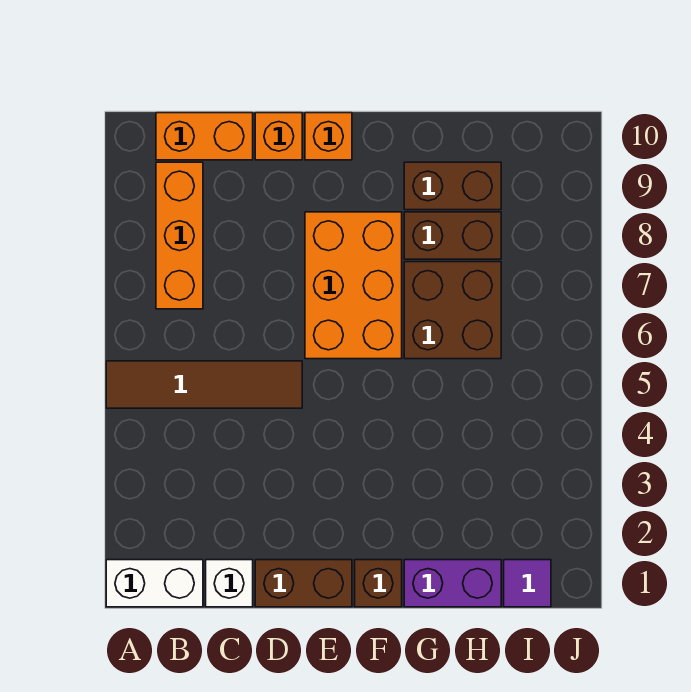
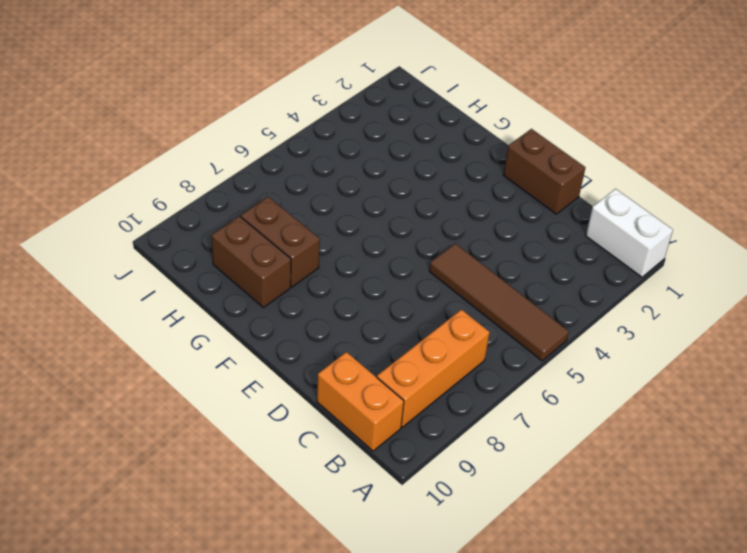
none -> white 1x1 brick [206,560,253,607]
none -> orange 1x1 brick [255,113,302,160]
none -> orange 2x3 brick [305,212,402,359]

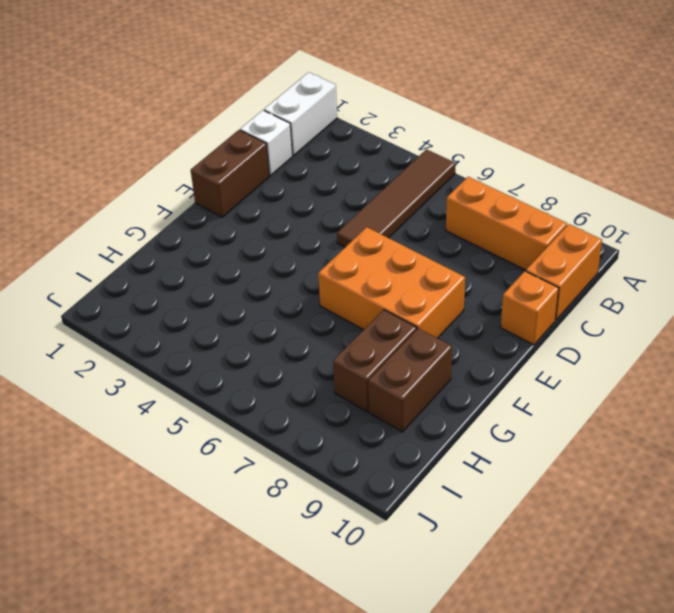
none -> orange 1x1 brick [305,113,352,160]
none -> brown 1x1 brick [355,560,402,607]
none -> purple 1x2 brick [404,560,501,607]

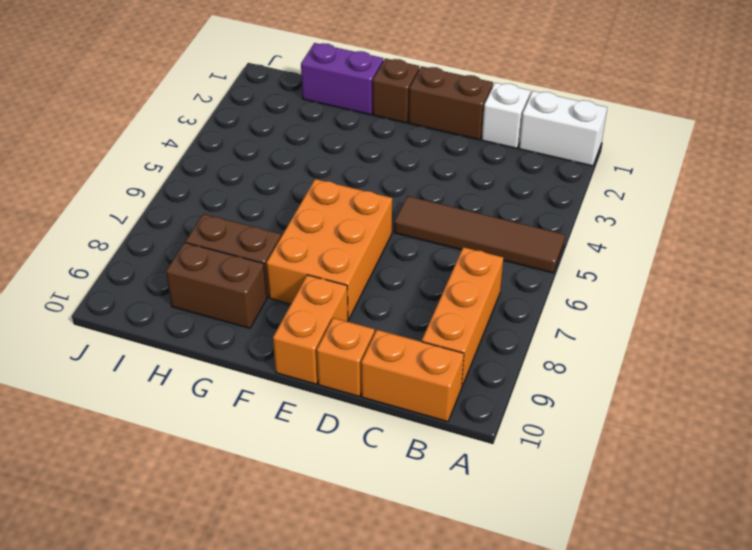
orange 1x2 brick [273,275,348,384] -> orange 1x1 brick [305,113,352,160]
none -> brown 2x2 brick [404,262,501,359]
none -> purple 1x1 tile [504,560,551,607]

